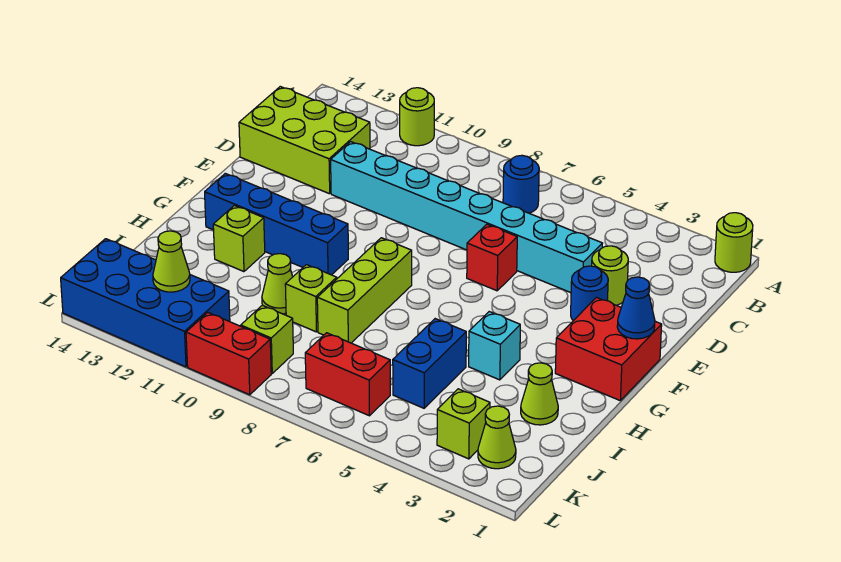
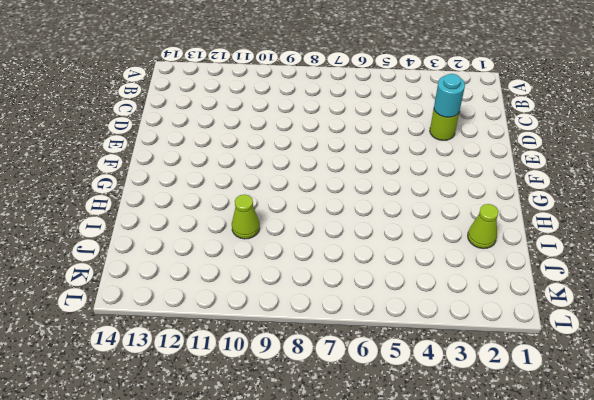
cyan 1x1 round brick [434,74,465,117] -> none
none -> lime 1x1 round brick [715,213,753,272]
none -> lime 1x1 round brick [400,88,434,146]
none -> blue 1x1 round brick [503,155,539,213]

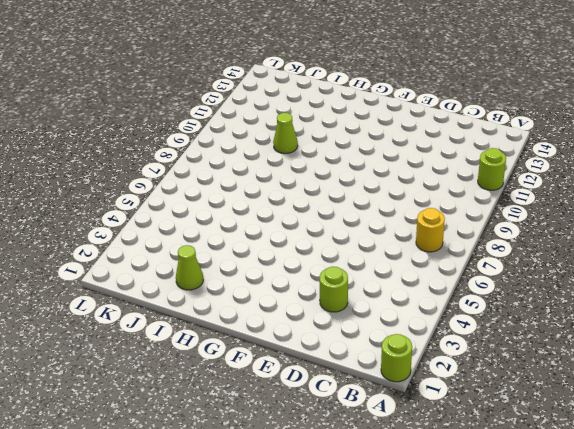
yellow 1x1 round brick [416,208,445,252] -> blue 1x1 round brick [503,155,539,213]
none -> lime 2x3 brick [239,87,370,194]
none -> cyan 1x8 brick [331,142,603,293]
none -> blue 1x1 round brick [571,266,608,321]

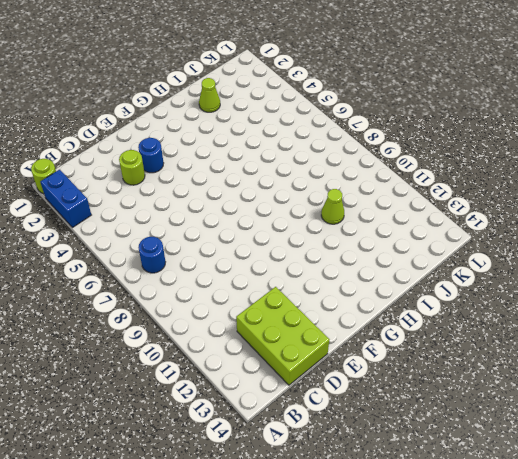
blue 1x2 brick [40,170,91,228] -> blue 1x2 brick turned to [393,319,466,408]
none -> lime 1x1 round brick [400,88,434,146]
none -> cyan 1x8 brick [331,142,603,293]
none -> red 1x1 brick [467,224,517,291]

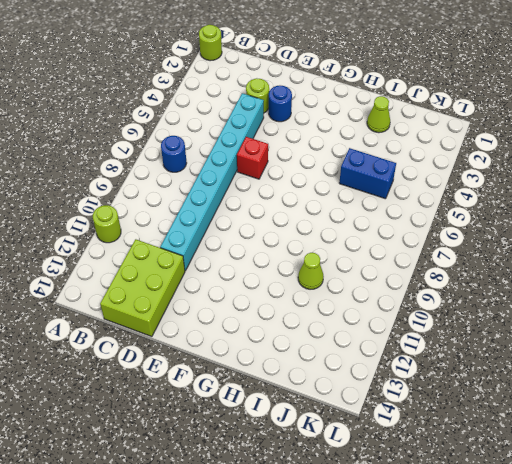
none -> red 2x2 brick [555,297,662,400]
none -> lime 1x3 brick [317,238,412,343]
none -> blue 1x4 brick [205,173,348,275]

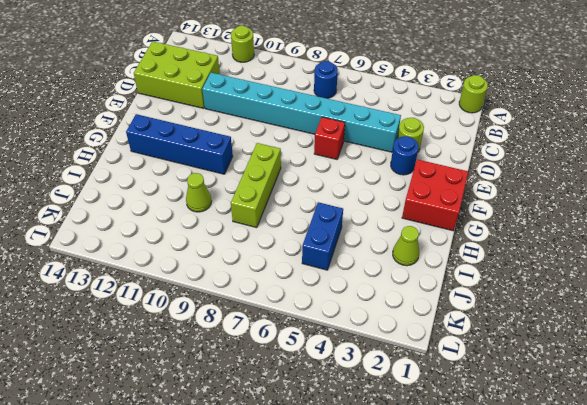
none -> cyan 1x1 brick [469,312,520,380]
none -> lime 1x1 brick [213,206,265,272]
none -> lime 1x1 brick [285,265,337,332]

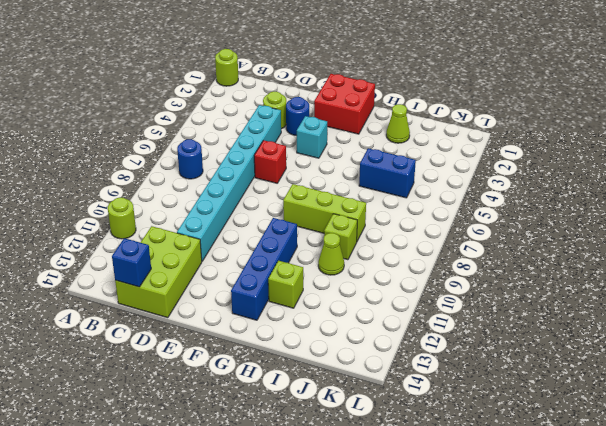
blue 1x1 brick [112,238,151,287] -> none
cyan 1x1 brick [297,116,327,158] -> cyan 1x1 brick moved to [469,312,520,380]
none -> lime 1x1 cone [478,406,516,469]
none -> lime 1x1 brick [437,389,490,459]
none -> red 1x2 brick [305,333,390,416]

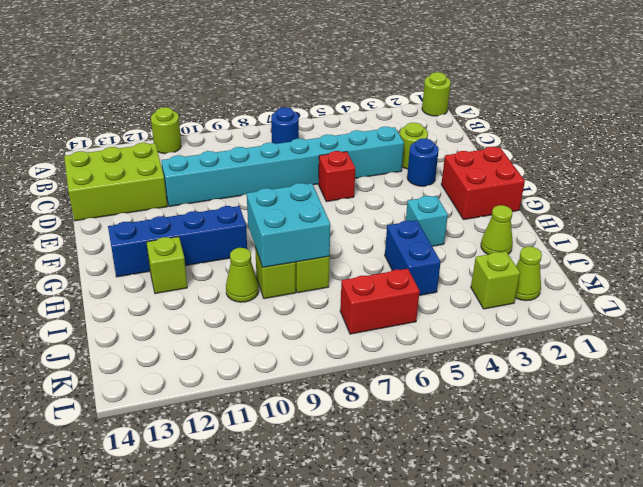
cyan 2x2 brick [247,183,330,267] -> none
none -> lime 1x1 brick [241,305,293,373]
none -> blue 2x4 brick [61,239,230,367]
none -> red 1x2 brick [186,313,271,395]

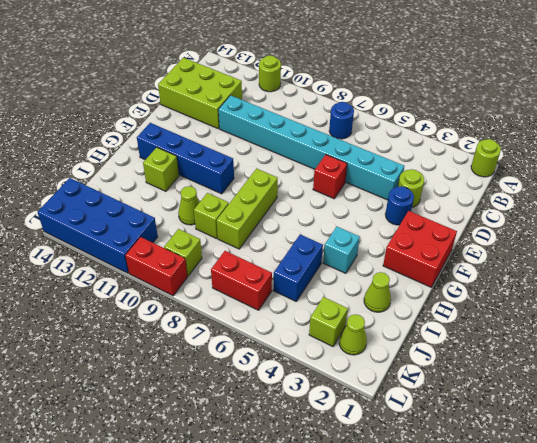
none -> blue 1x1 cone [617,277,655,339]
none -> lime 1x1 cone [153,231,190,292]

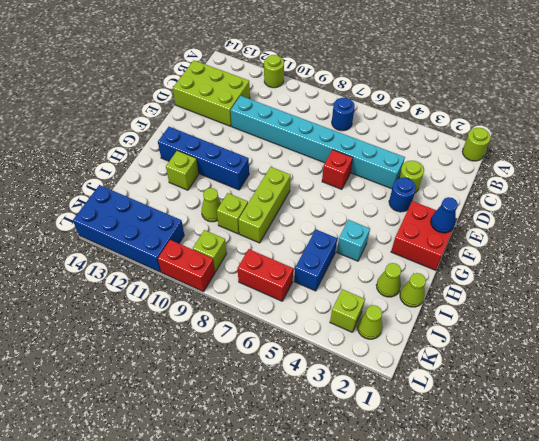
lime 1x1 cone [400,273,426,307] -> lime 1x1 cone moved to [153,231,190,292]

